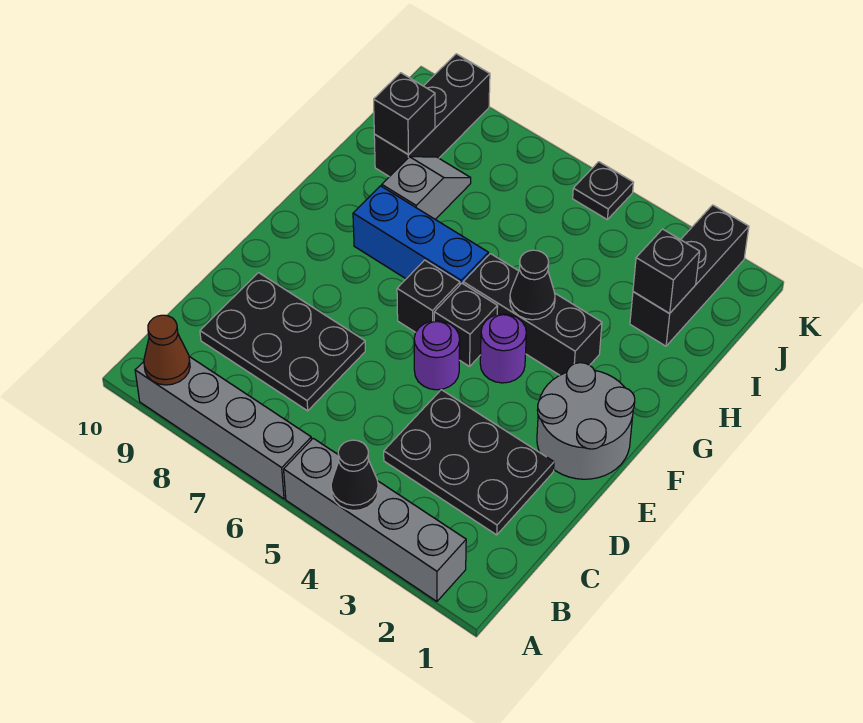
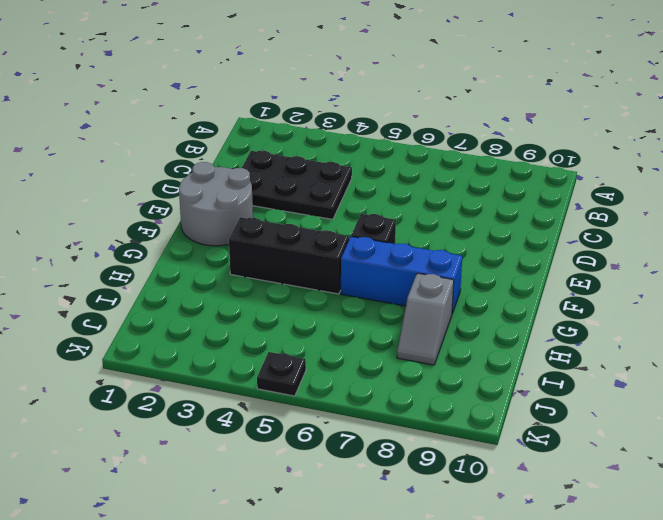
none -> grey 1x4 brick [284,438,466,601]
none -> grey 1x4 brick [135,357,311,499]
none -> black 2x3 plate [200,273,365,411]

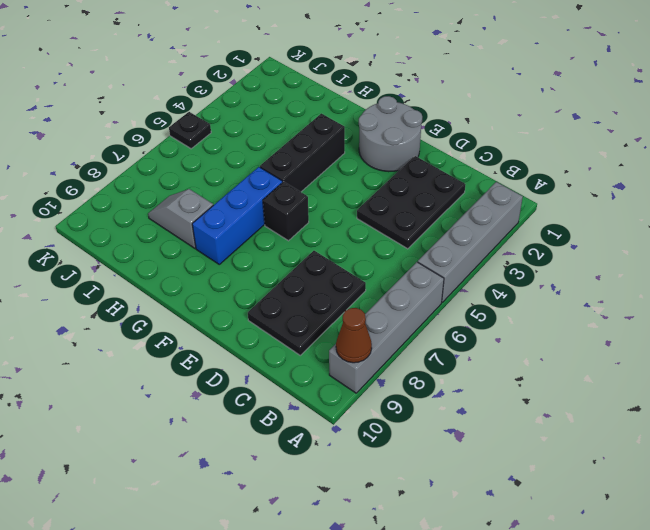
none -> purple 1x1 round brick [414,321,460,390]
none -> purple 1x1 round brick [480,314,526,383]
none -> black 1x1 brick [434,283,498,366]

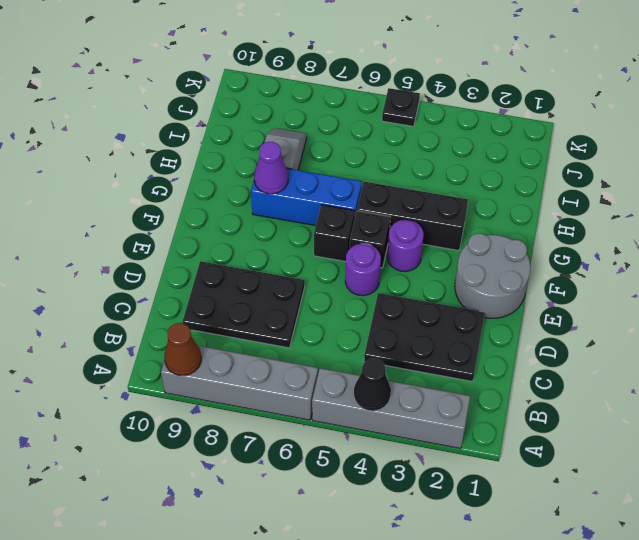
purple 1x1 cone [254,142,288,194] -> none
none -> black 1x3 brick [630,205,749,346]
none -> black 1x3 brick [374,54,490,177]
none -> black 1x1 cone [510,250,555,320]

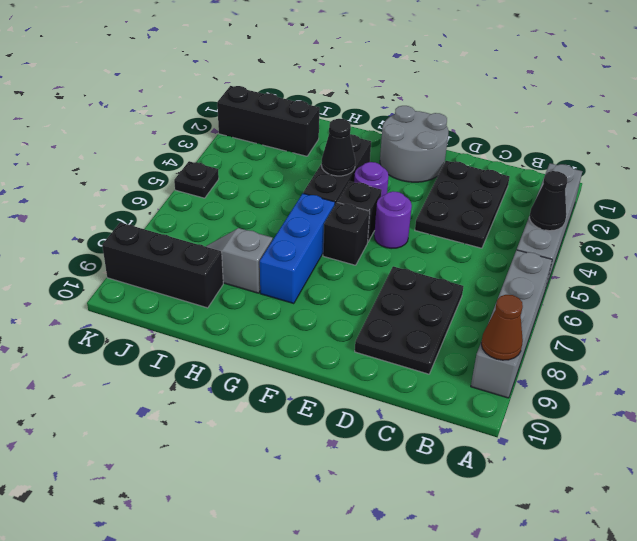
none -> black 1x1 brick [633,229,700,313]
none -> black 1x1 brick [374,73,435,155]

